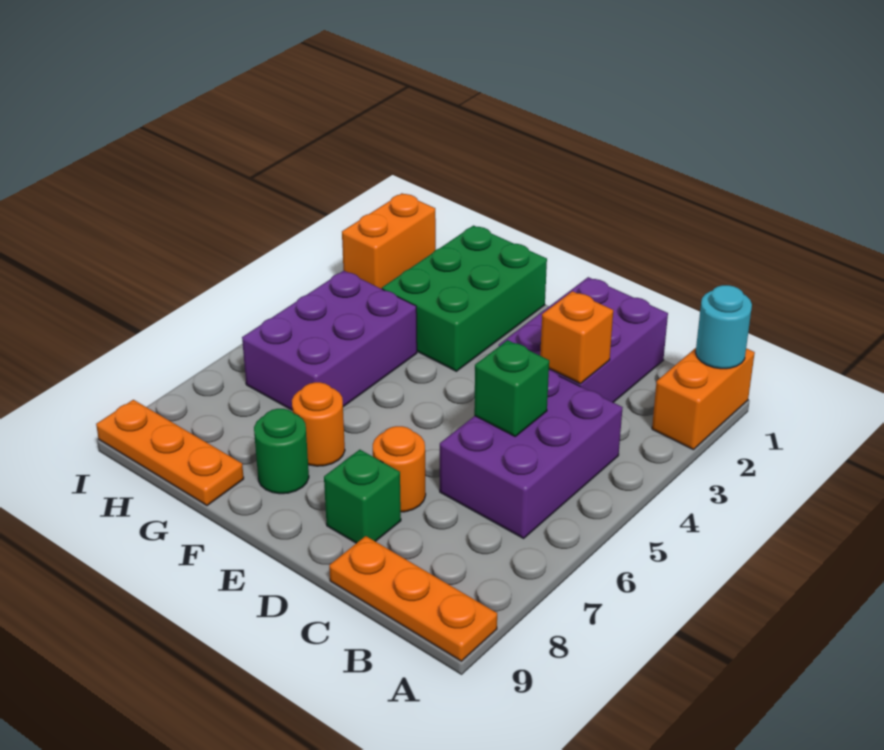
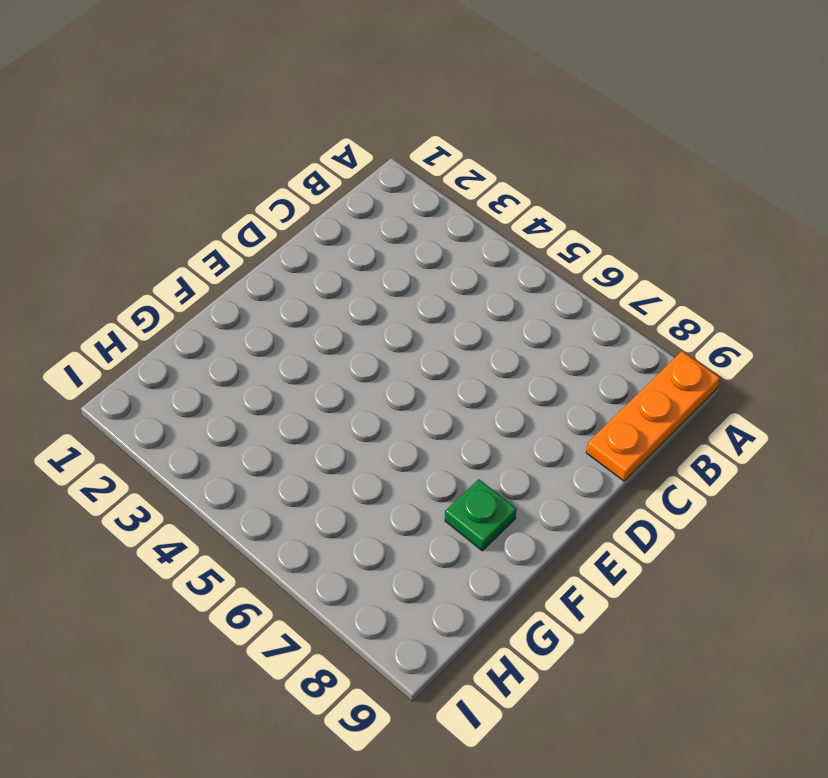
green 1x1 plate [445,479,516,551] -> green 1x1 round brick [254,409,309,494]
none -> orange 1x2 brick [652,348,755,450]
none -> purple 2x3 brick [440,370,623,538]
none -> purple 2x3 brick [499,277,668,402]

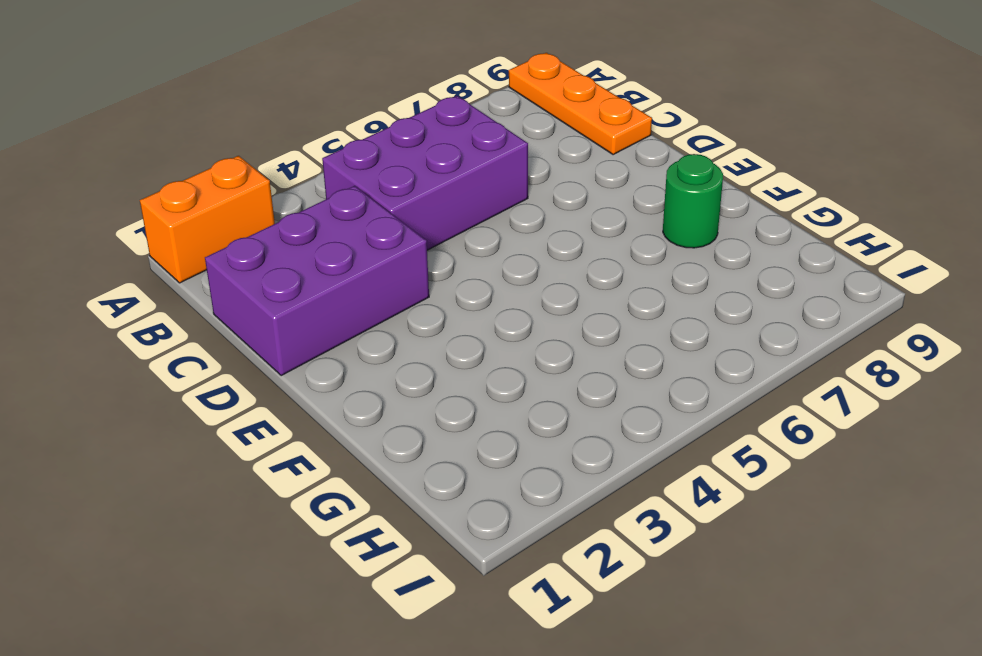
none -> orange 1x1 round brick [373,426,426,512]
none -> green 1x1 brick [324,450,401,543]
none -> green 2x3 brick [382,226,547,371]

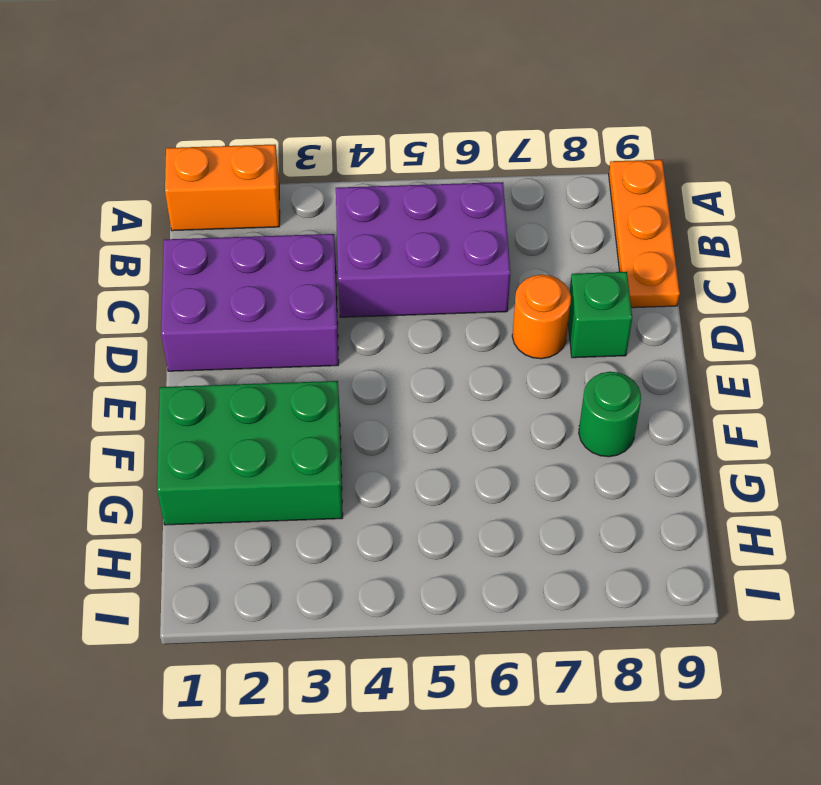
none -> orange 1x1 round brick [292,382,345,466]
none -> purple 2x3 brick [242,271,417,410]
none -> orange 1x3 plate [96,400,244,506]

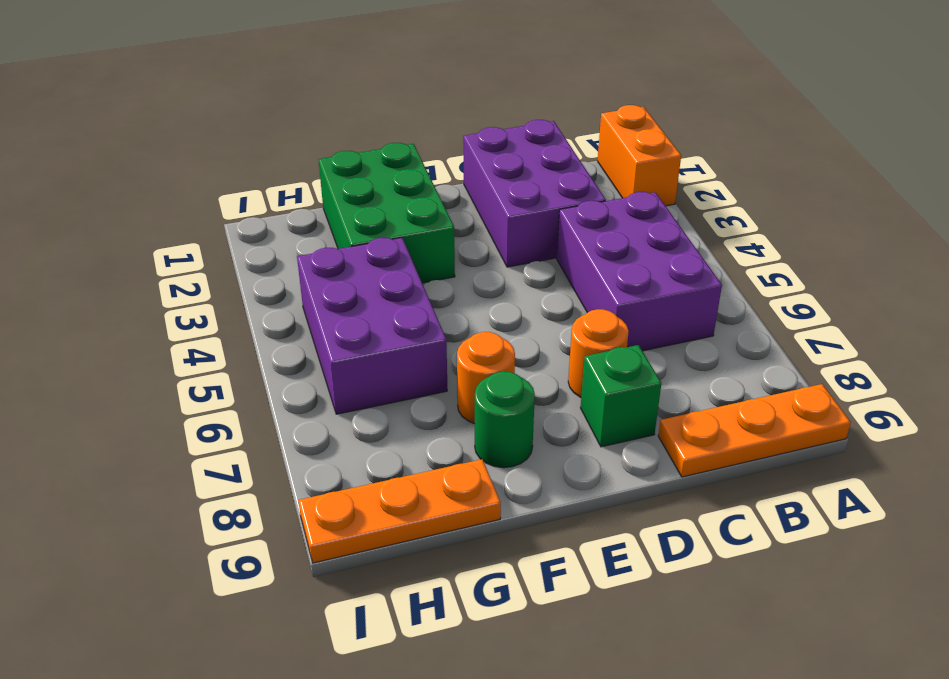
none -> orange 1x2 brick [342,193,436,289]
none -> cyan 1x1 round brick [696,285,752,369]
none -> orange 1x1 brick [540,291,613,384]

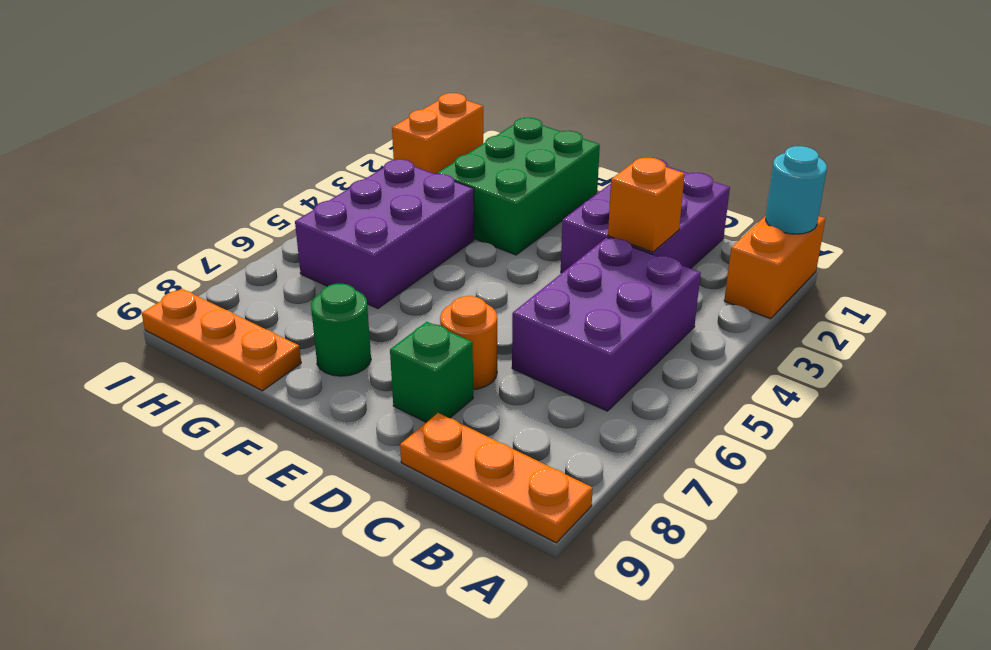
none -> orange 1x1 round brick [292,382,345,466]
none -> green 1x1 brick [474,340,549,436]

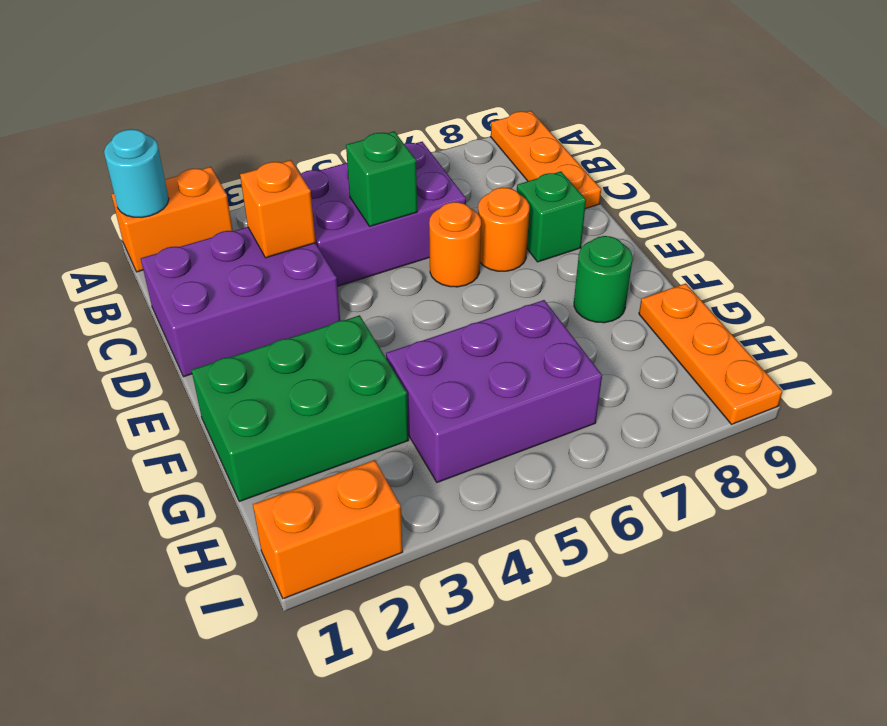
orange 1x1 round brick [429,202,481,287] -> orange 1x1 round brick moved to [292,382,345,466]

